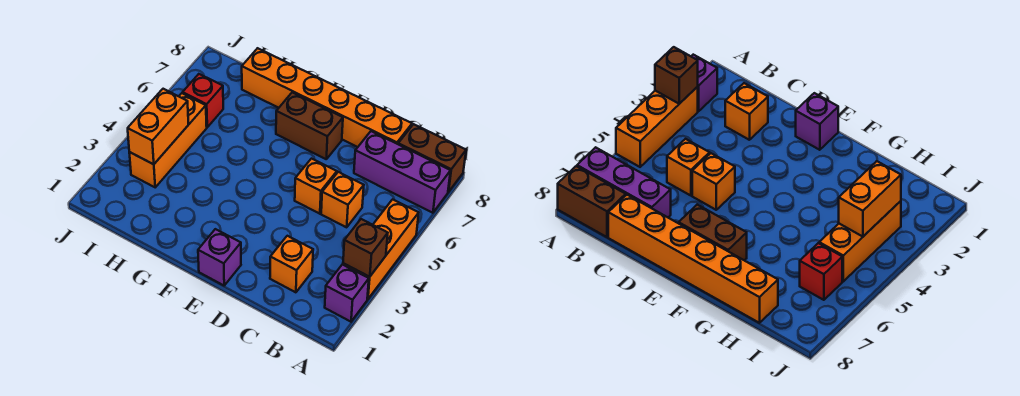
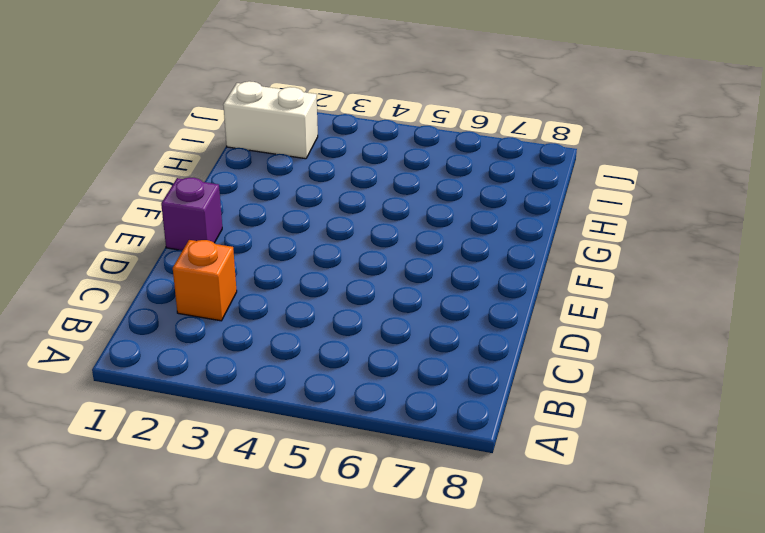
white 1x2 brick [223,81,318,159] -> none
none -> purple 1x1 brick [325,264,369,322]
none -> orange 1x3 brick [343,199,419,299]
none -> purple 1x3 brick [354,131,451,213]

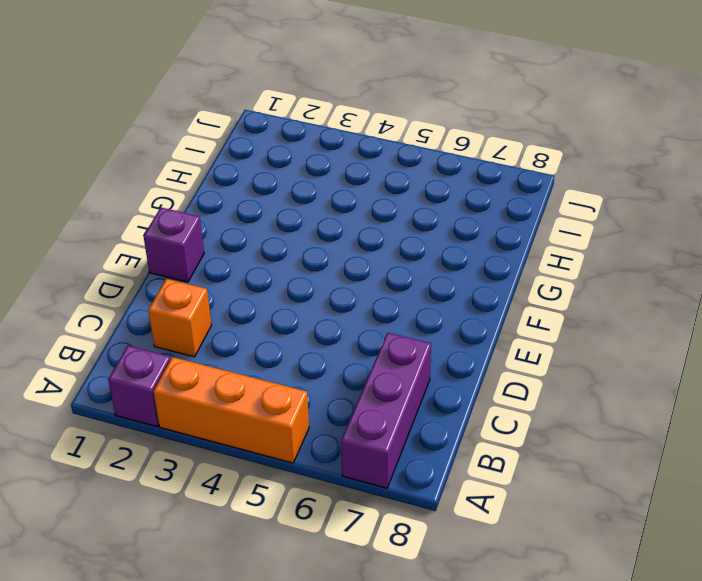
none -> brown 1x2 brick [398,124,466,192]
none -> orange 1x1 brick [321,172,364,227]
none -> orange 1x6 brick [242,48,412,147]

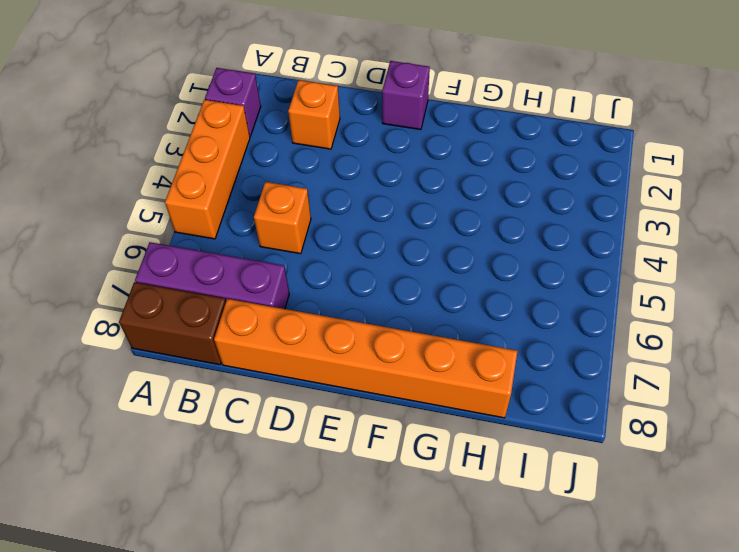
none -> orange 1x1 brick [295,159,337,214]
none -> brown 1x2 brick [276,92,343,159]
none -> orange 1x3 brick [129,93,207,187]

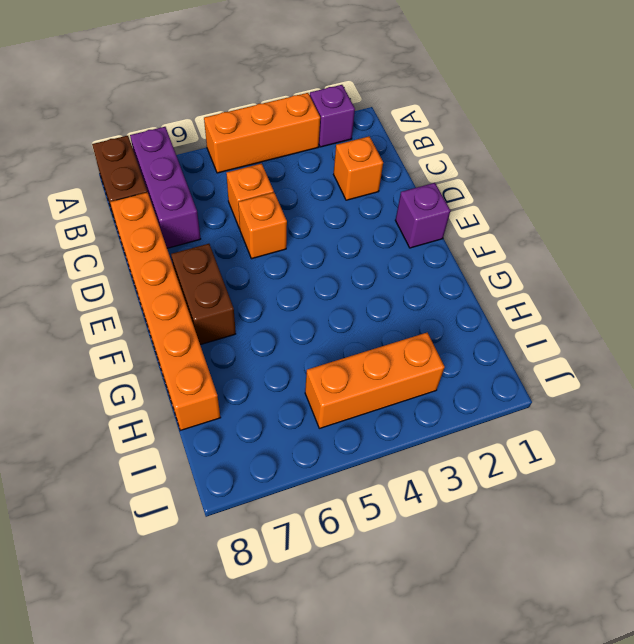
none -> red 1x1 brick [183,74,223,127]
none -> brown 1x1 brick [343,219,388,277]
none -> orange 1x2 brick [128,89,189,164]

